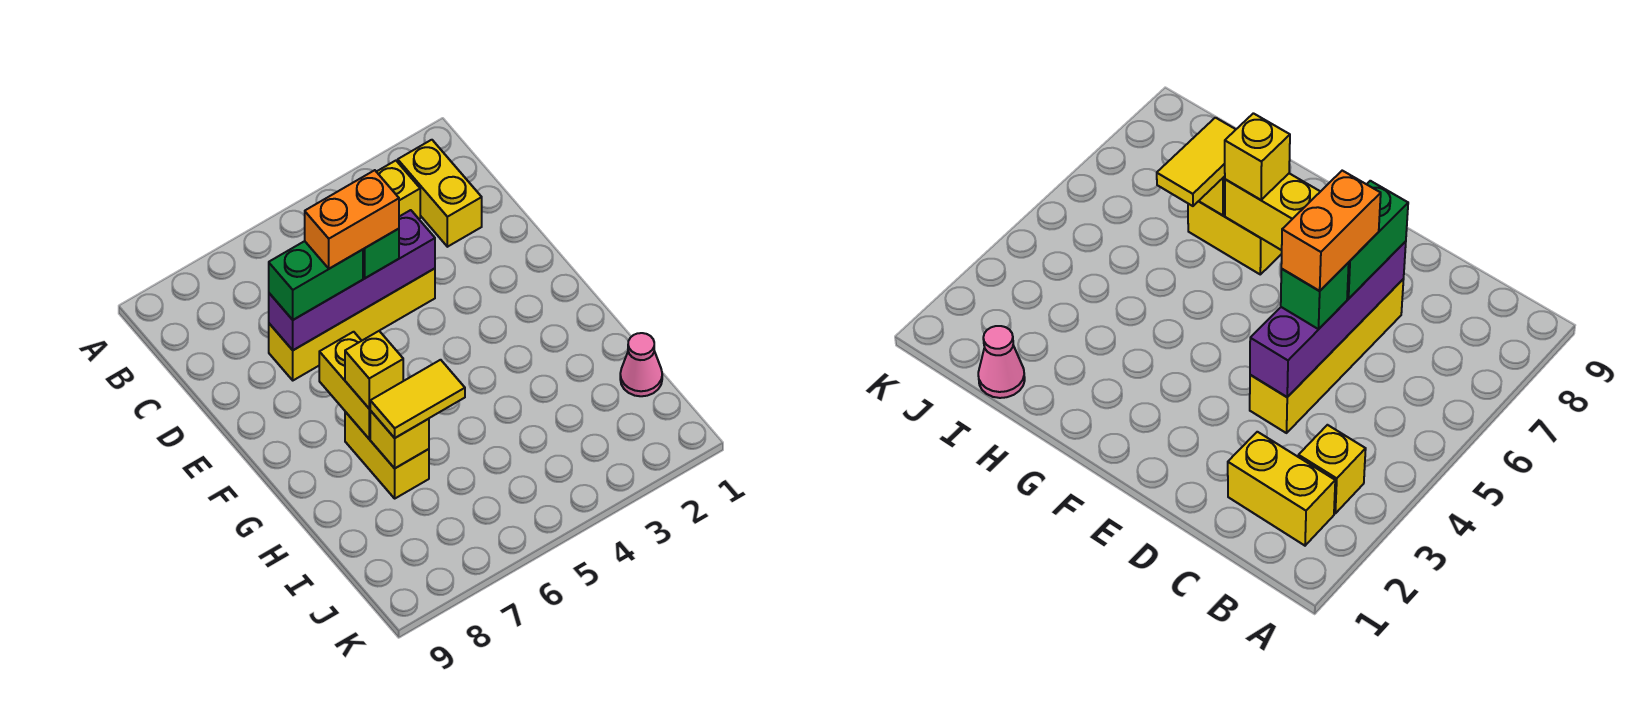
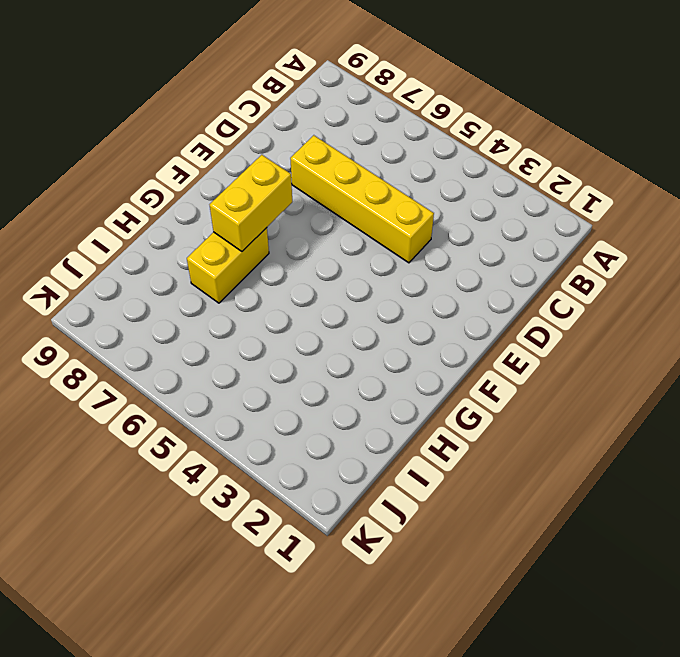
none -> yellow 1x2 brick [398,140,482,247]
none -> yellow 1x1 brick [377,161,420,219]
none -> pink 1x1 cone [620,333,662,396]

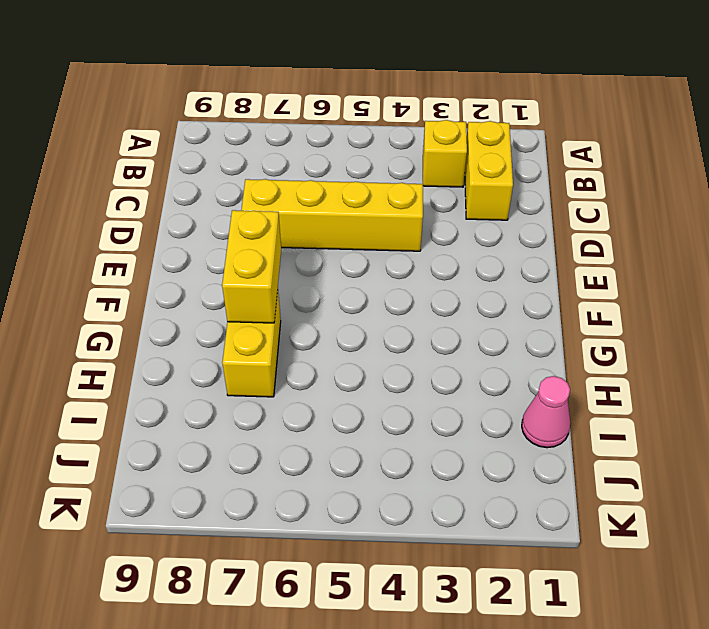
none -> purple 1x4 brick [269,210,435,350]
none -> yellow 1x1 brick [370,411,429,468]
none -> green 1x1 brick [363,229,399,278]

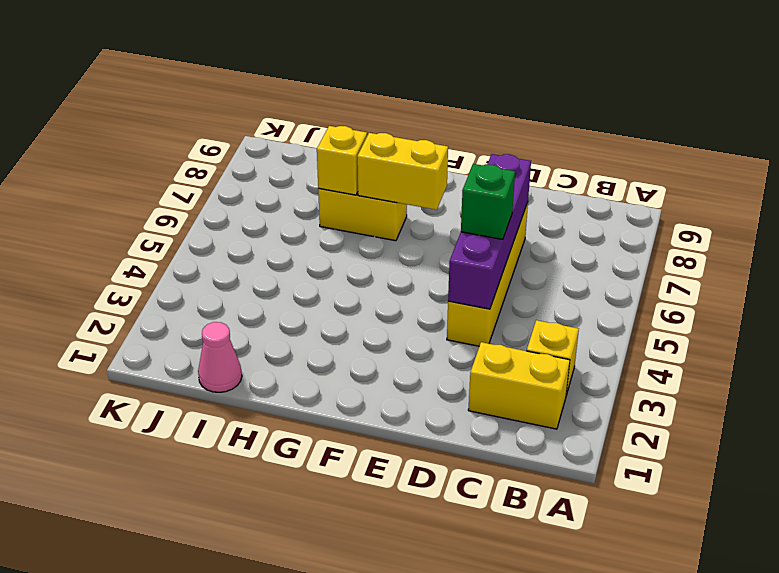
none -> green 1x2 brick [269,241,363,320]
none -> yellow 1x1 brick [345,331,403,409]
none -> yellow 1x2 tile [370,360,465,438]

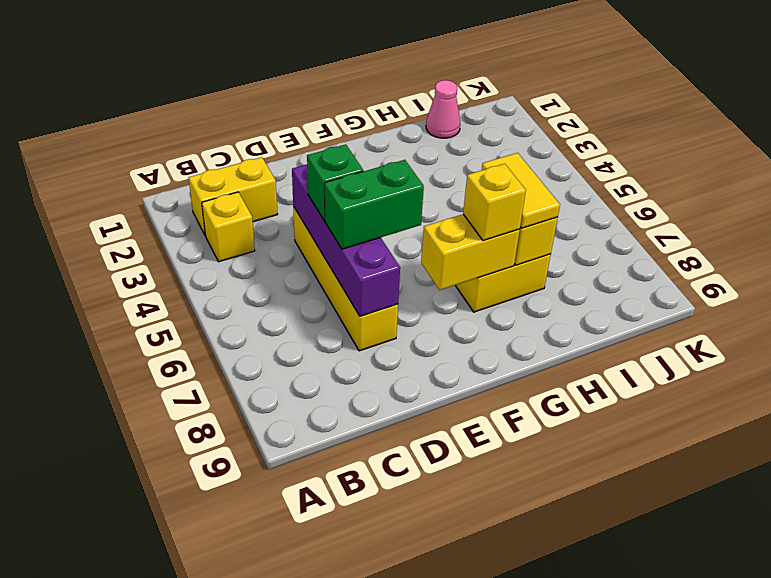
green 1x2 brick [325,160,424,249] -> green 1x2 brick turned to [269,241,363,320]
none -> orange 1x2 brick [305,170,399,269]

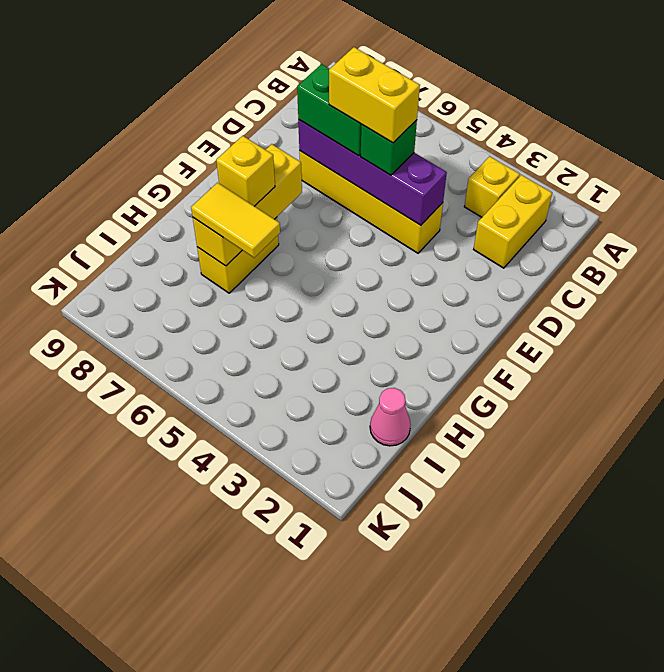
yellow 1x2 brick [329,47,420,143] -> orange 1x2 brick [305,170,399,269]

